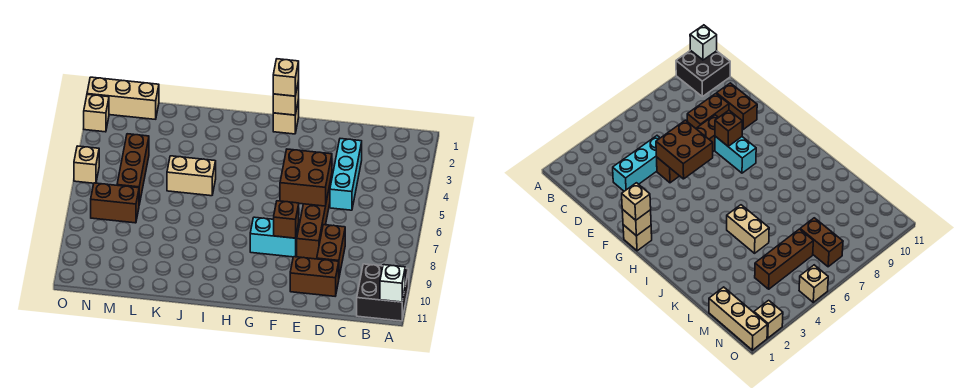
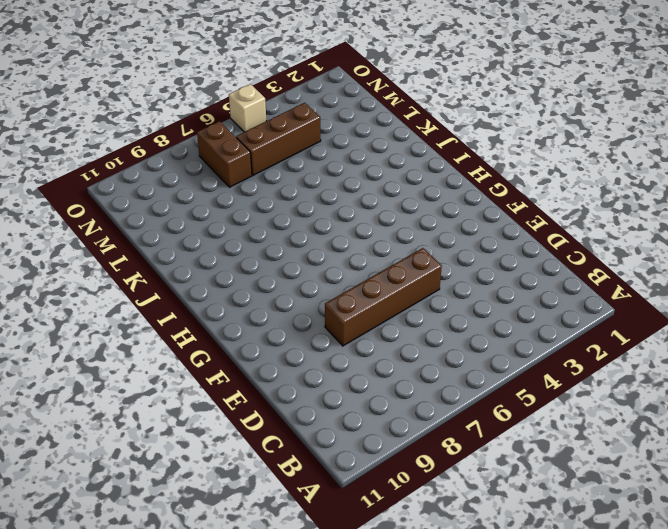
none -> black 2x2 brick [357,264,409,321]
none -> cyan 1x3 brick [330,139,362,210]
none -> brown 1x2 brick [317,225,345,276]

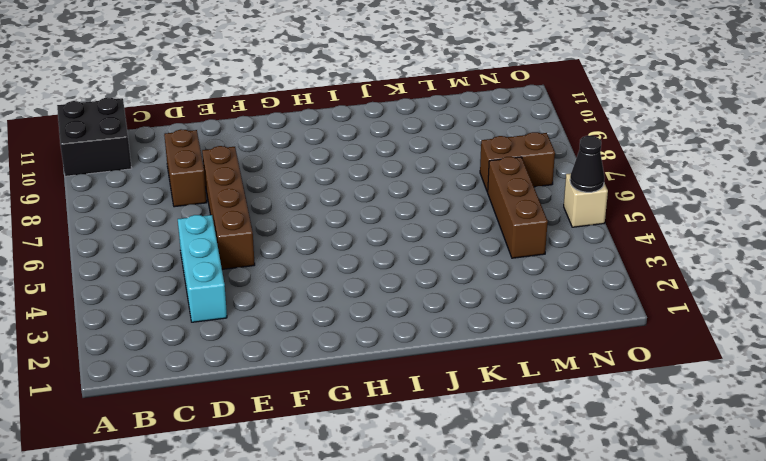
black 1x1 cone [570,136,605,192] -> none
none -> brown 1x2 brick [290,257,339,296]
none -> cyan 1x2 brick [250,217,299,257]
none -> tan 1x1 brick [273,100,299,134]

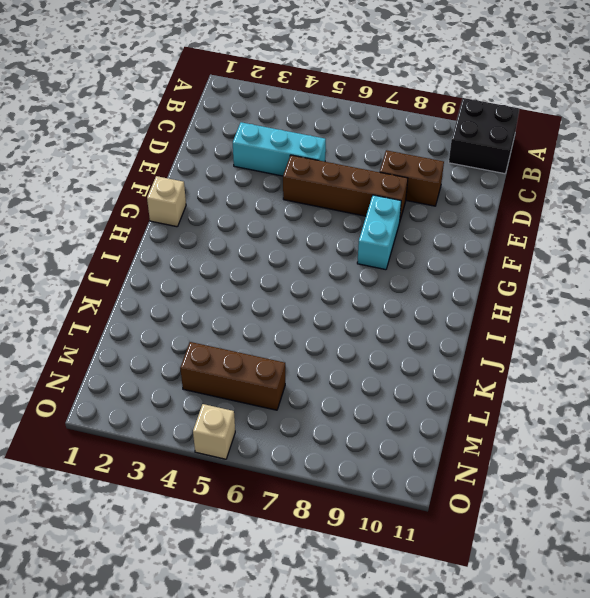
none -> brown 1x2 brick [290,257,339,296]
none -> tan 1x2 brick [167,156,216,196]
none -> tan 1x3 brick [87,77,159,119]

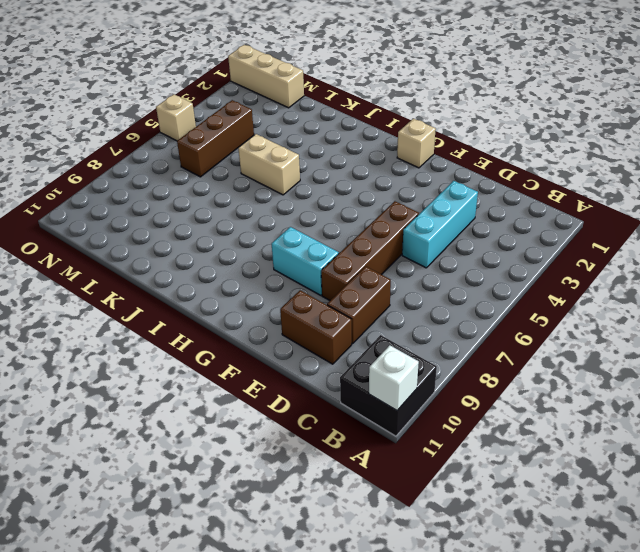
none -> brown 1x2 brick [91,183,139,223]
none -> tan 1x1 brick [84,94,109,132]
none -> brown 2x2 brick [280,149,332,206]

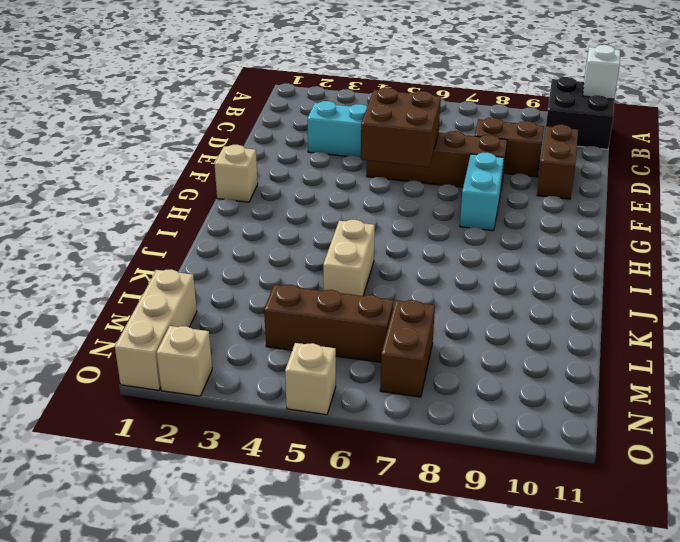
none -> brown 1x1 brick [274,201,299,238]
none -> tan 1x1 brick [273,81,299,115]
none -> tan 1x1 brick [273,59,299,96]

